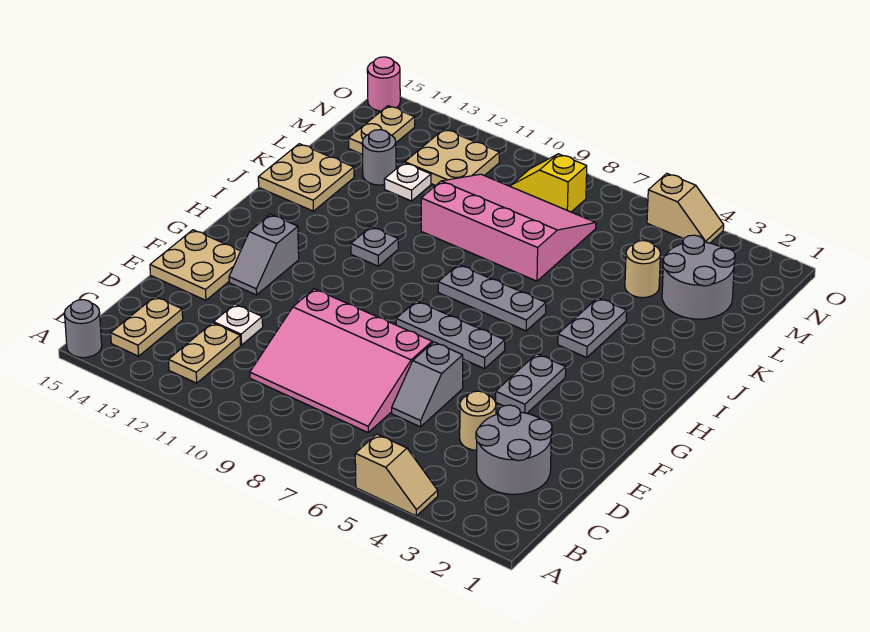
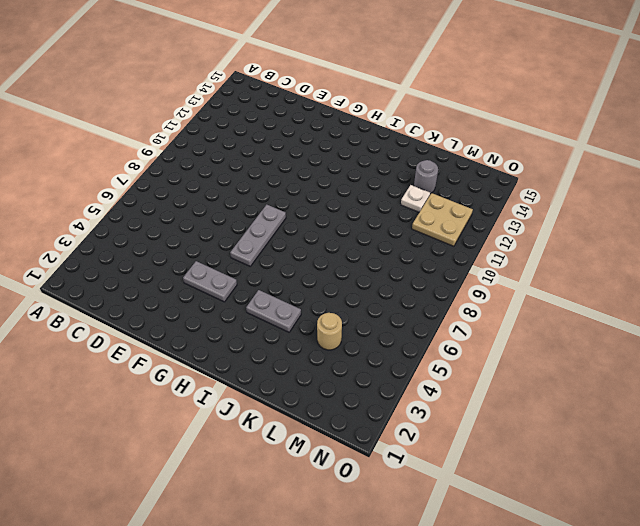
none -> tan 1x2 slope [355,434,438,516]
none -> grey 1x1 round brick [65,300,102,358]
none -> tan 1x2 plate [168,323,241,383]

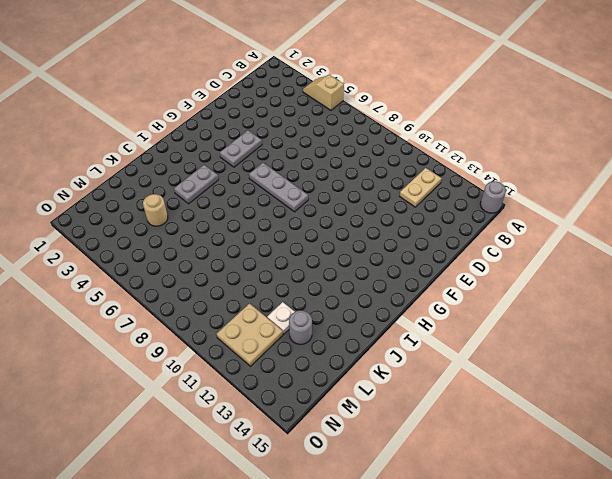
none -> tan 1x2 plate [111,297,183,356]
none -> grey 2x2 round brick [476,405,552,494]
none -> pink 3x4 slope [250,289,432,432]

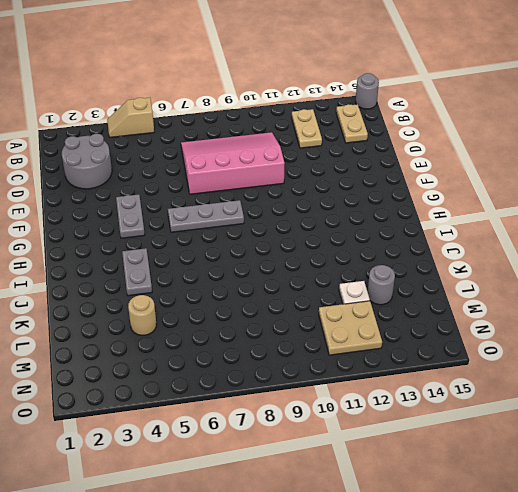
none -> tan 1x1 round brick [460,391,496,450]
none -> grey 1x2 slope [392,342,463,427]
none -> white 1x1 plate [214,304,263,345]

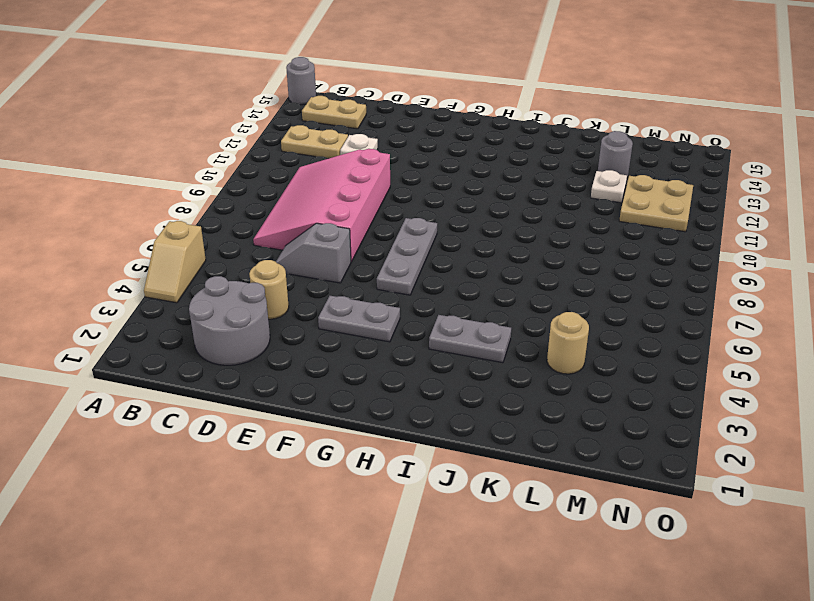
none -> tan 2x2 plate [150,230,240,300]
none -> grey 1x2 slope [229,214,299,295]
none -> grey 1x3 plate [438,265,546,331]

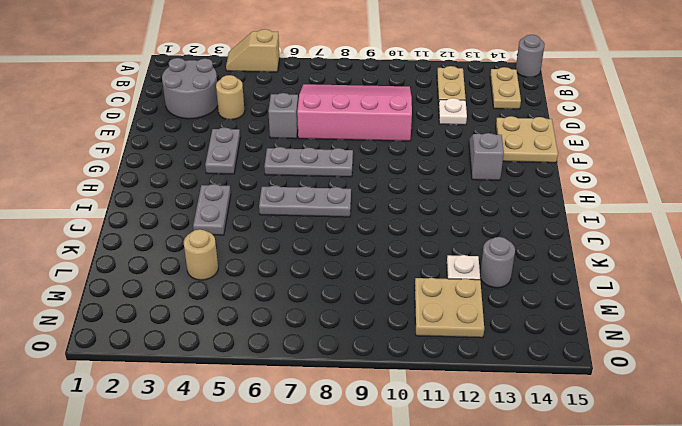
none -> grey 1x1 plate [351,227,398,266]
none -> tan 2x2 plate [258,144,354,211]
none -> pink 3x4 slope [421,174,596,281]

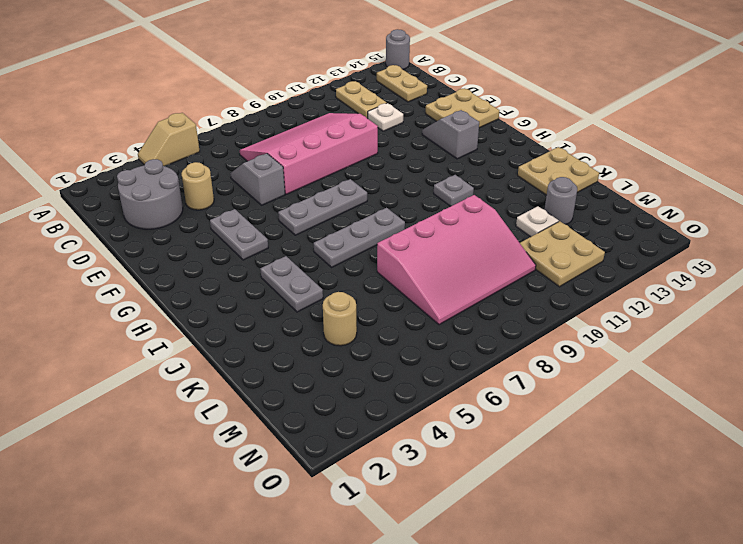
none -> grey 2x2 round brick [662,235,735,319]
none -> tan 1x2 plate [349,106,415,155]
none -> yellow 1x2 slope [511,154,587,212]

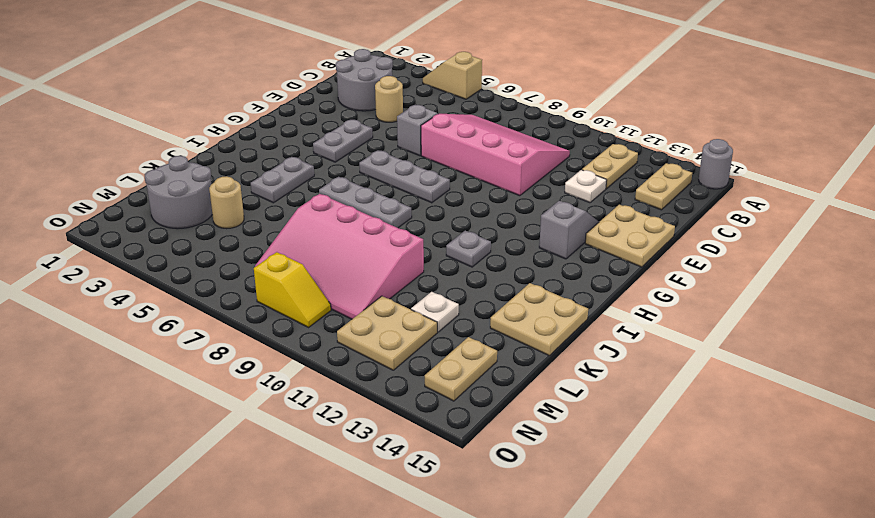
none -> grey 1x1 round brick [362,130,396,185]
none -> tan 1x2 slope [647,173,724,243]
none -> pink 1x1 round brick [367,57,400,111]

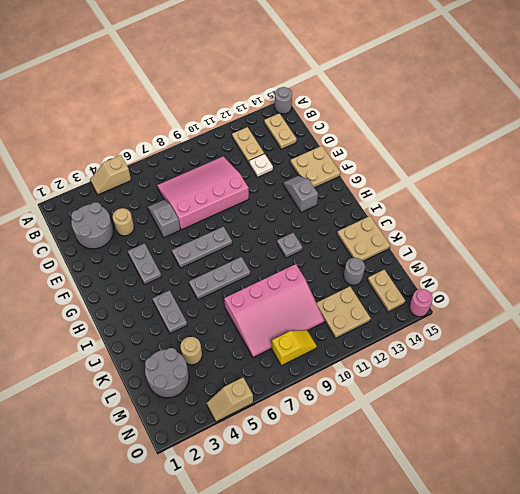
none -> white 1x1 plate [384,163,431,201]

